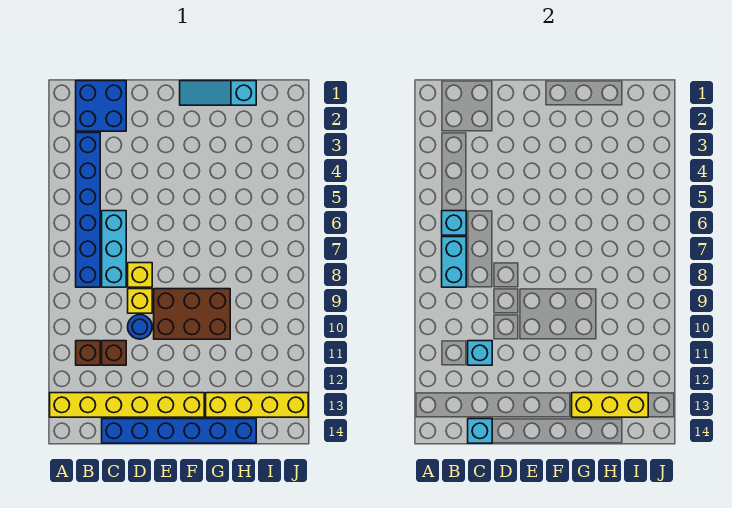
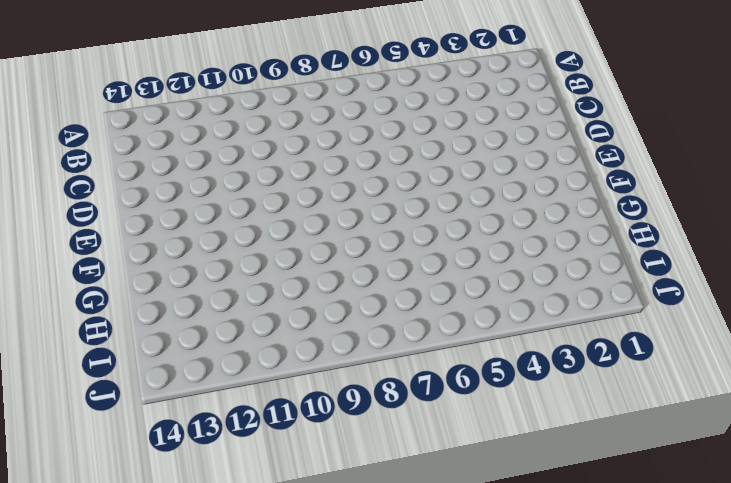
none -> yellow 1x6 brick [50,393,204,417]
none -> blue 2x2 brick [76,81,126,131]
none -> blue 1x6 brick [76,133,100,287]

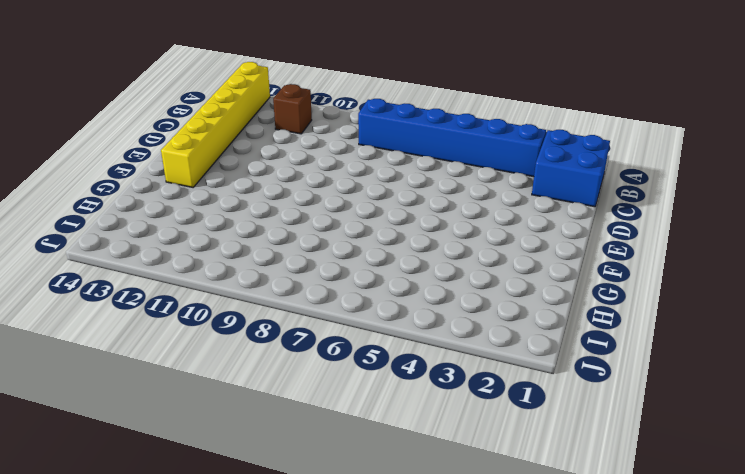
none -> cyan 1x3 brick [102,211,126,287]
none -> brown 1x1 brick [102,341,126,365]
none -> blue 1x6 brick [102,419,256,443]

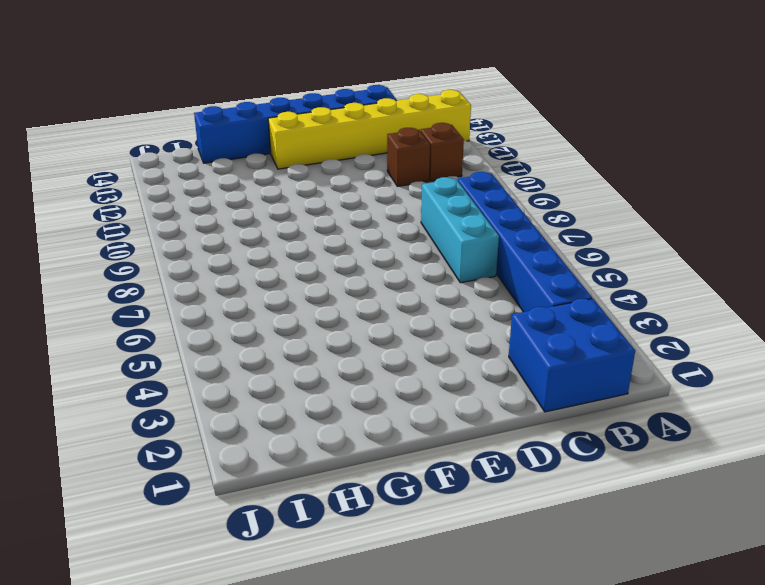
none -> yellow 1x1 brick [128,263,152,287]
none -> yellow 1x1 brick [128,289,152,313]
none -> blue 1x1 round brick [128,315,152,339]

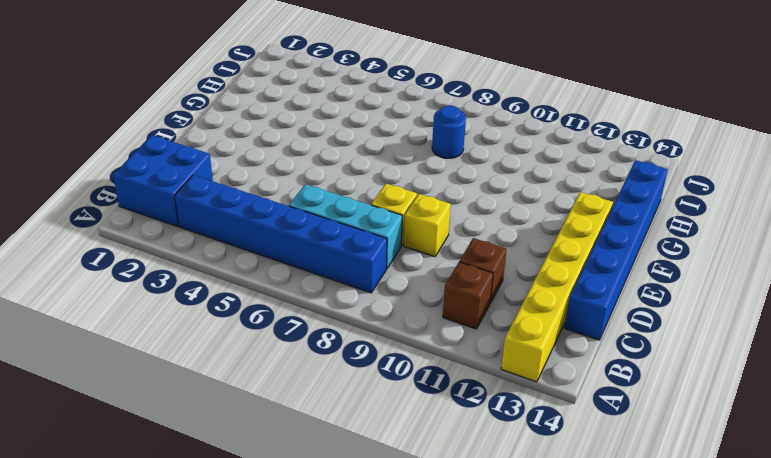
blue 1x1 round brick [432,106,466,158] -> blue 1x1 round brick moved to [128,315,152,339]
none -> brown 2x3 brick [154,289,230,339]
none -> cyan 1x3 slope [180,81,256,105]
none -> yellow 1x4 brick [206,393,308,417]

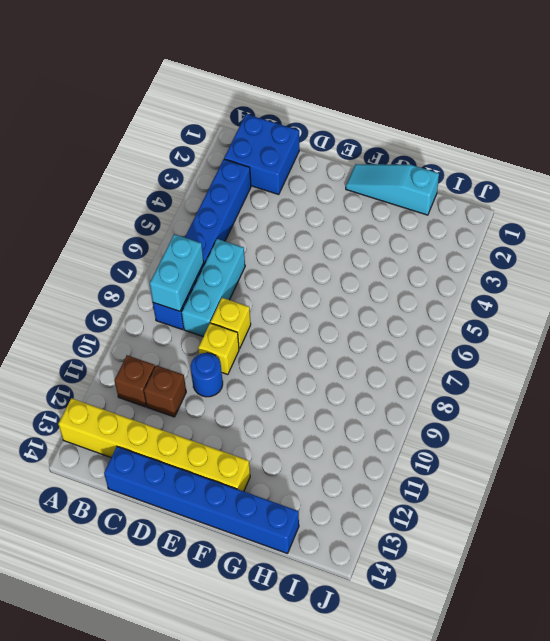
none -> brown 2x3 brick [154,289,230,339]
none -> yellow 1x4 brick [206,393,308,417]
none -> cyan 1x1 brick [442,211,466,235]

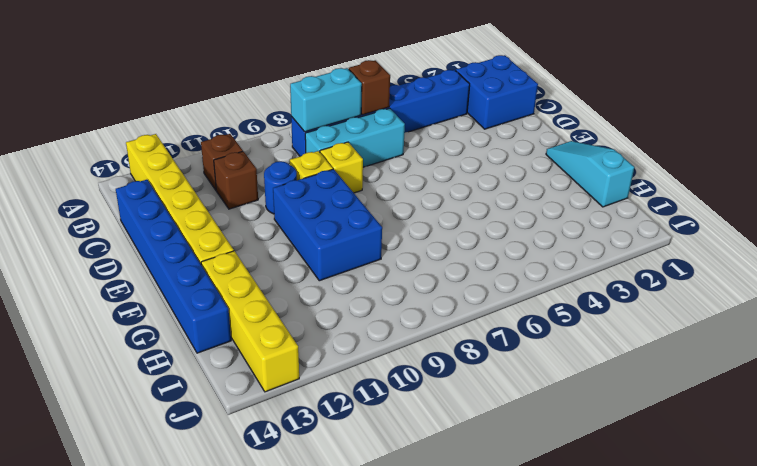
brown 1x1 brick [349,60,390,115] -> cyan 1x1 brick [442,211,466,235]
blue 2x3 brick [273,169,382,281] -> brown 2x3 brick [154,289,230,339]
none -> cyan 1x1 brick [468,341,492,365]
none -> cyan 1x1 brick [468,419,492,443]
none -> yellow 1x3 brick [572,393,648,417]

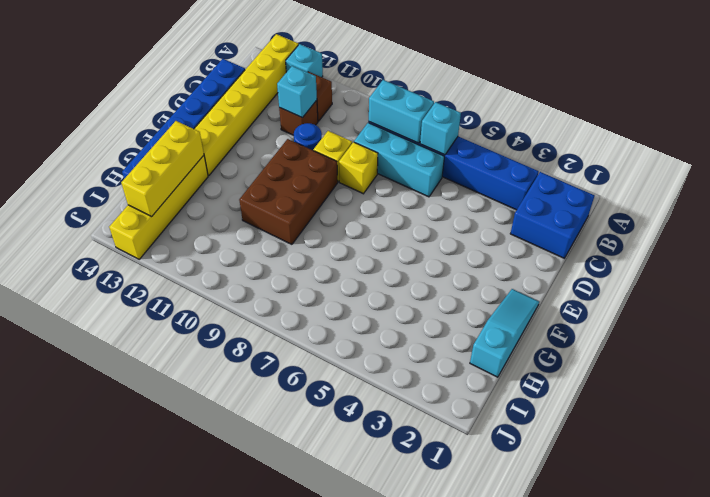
cyan 1x1 brick [286,44,323,77] -> cyan 1x1 brick moved to [468,419,492,443]

